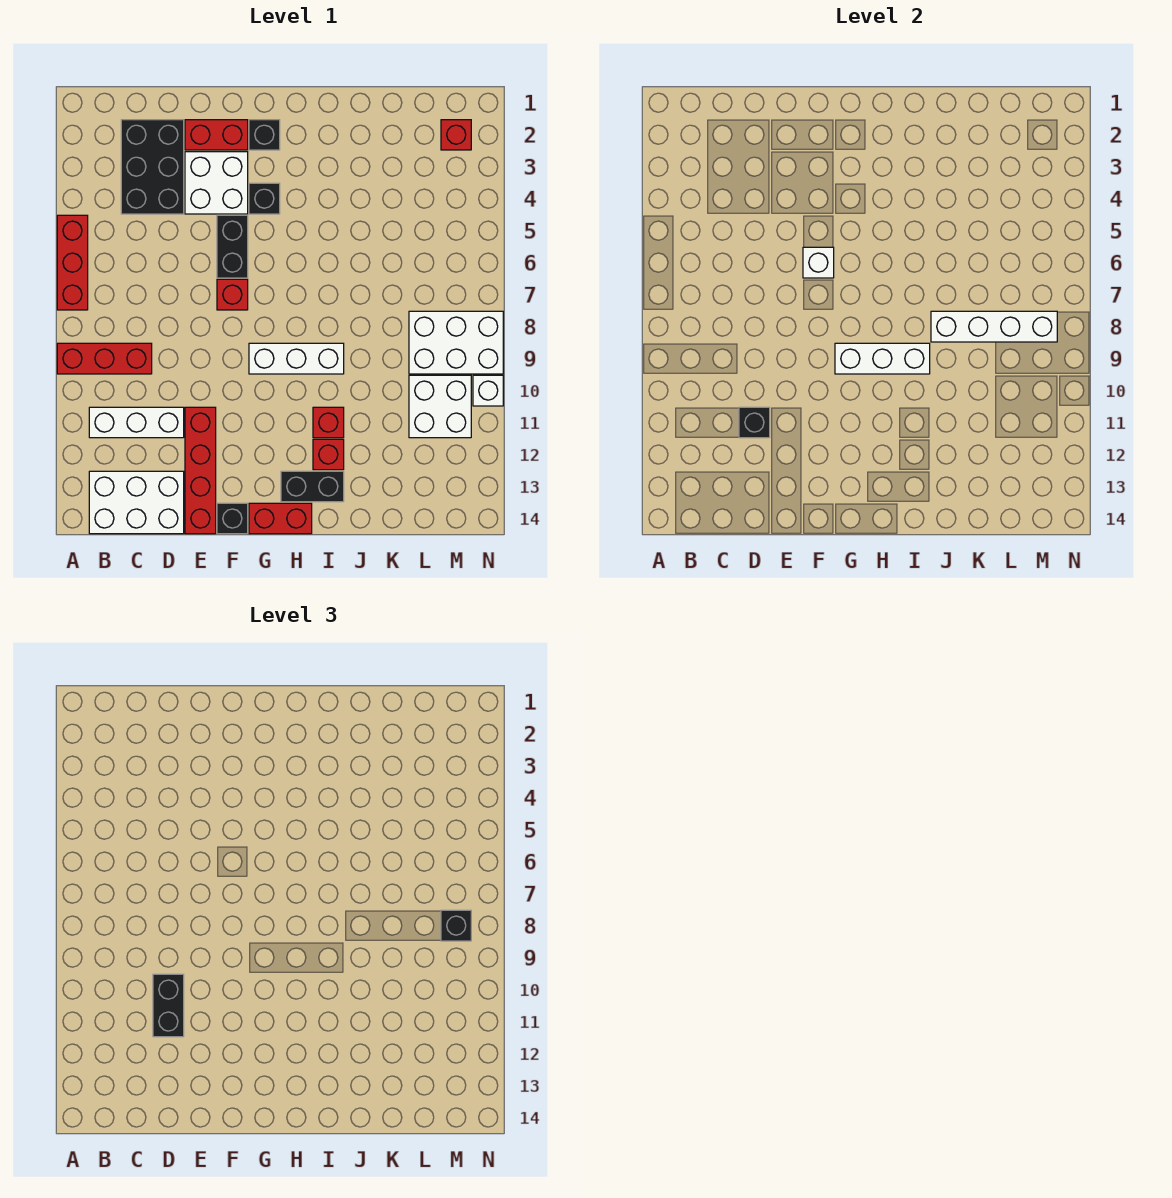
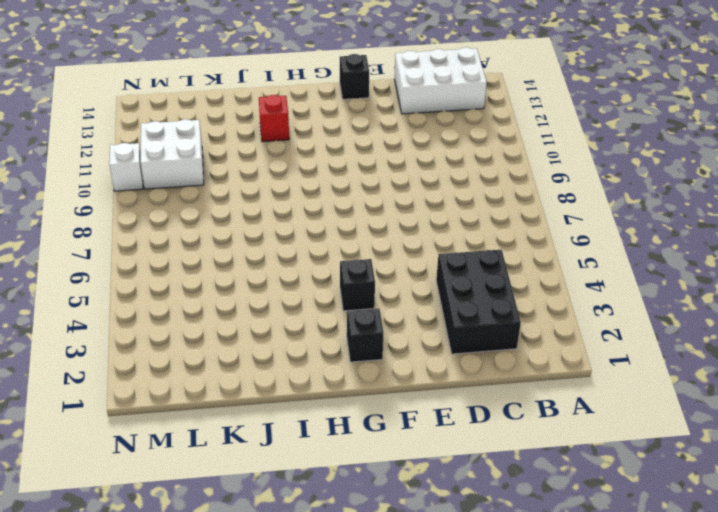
none -> red 1x3 brick [57,215,88,310]
none -> red 1x3 brick [57,343,152,374]
none -> white 1x3 brick [89,407,184,438]

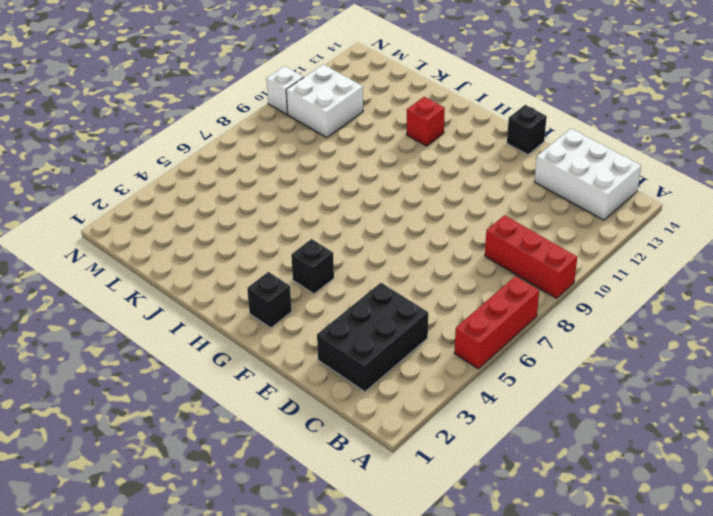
none -> white 1x3 brick [89,407,184,438]
none -> red 1x2 brick [185,120,248,150]
none -> white 2x2 brick [185,152,248,214]

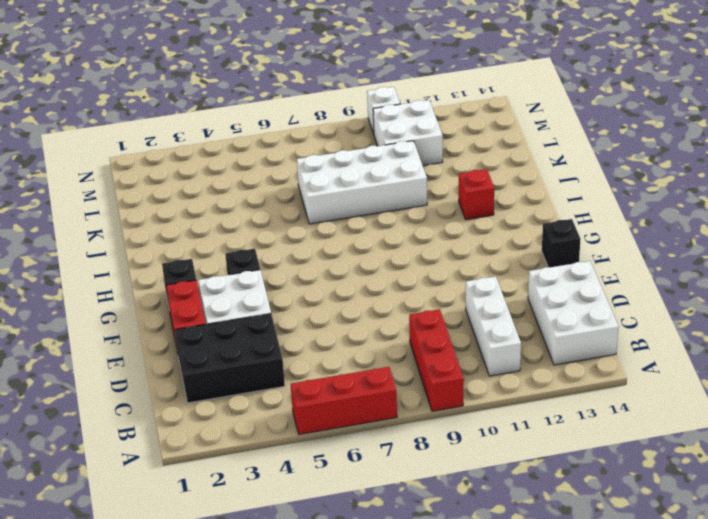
white 2x4 brick [297,141,427,224] -> none
none -> red 1x4 brick [185,407,216,534]
none -> black 1x2 brick [217,215,248,278]
none -> red 1x1 brick [217,279,248,310]

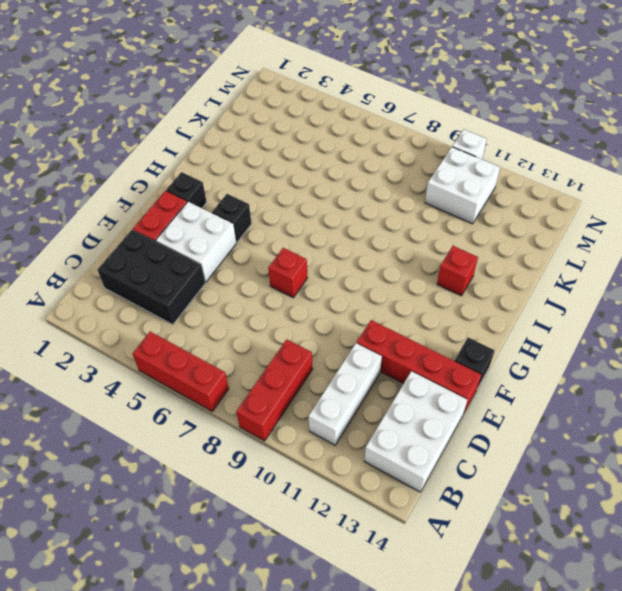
none -> black 1x2 brick [217,215,248,278]
none -> white 1x3 brick [249,343,344,374]
none -> red 1x2 brick [249,503,312,534]

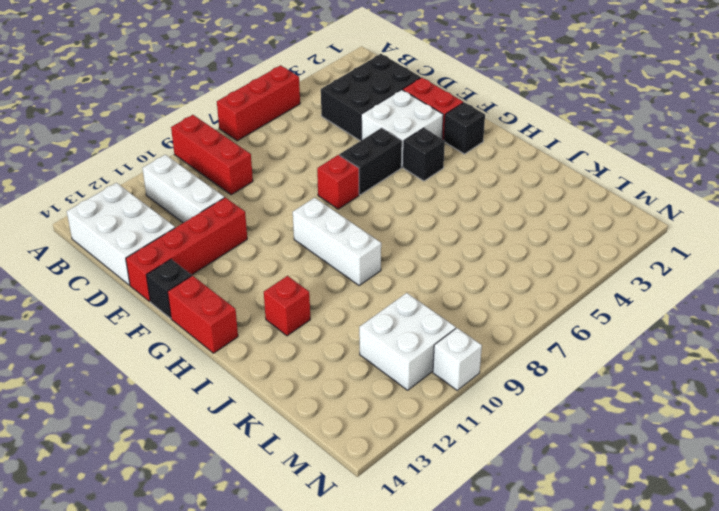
none -> black 1x2 brick [281,471,344,502]
none -> red 1x1 brick [313,407,344,438]
none -> white 2x3 brick [409,311,503,374]

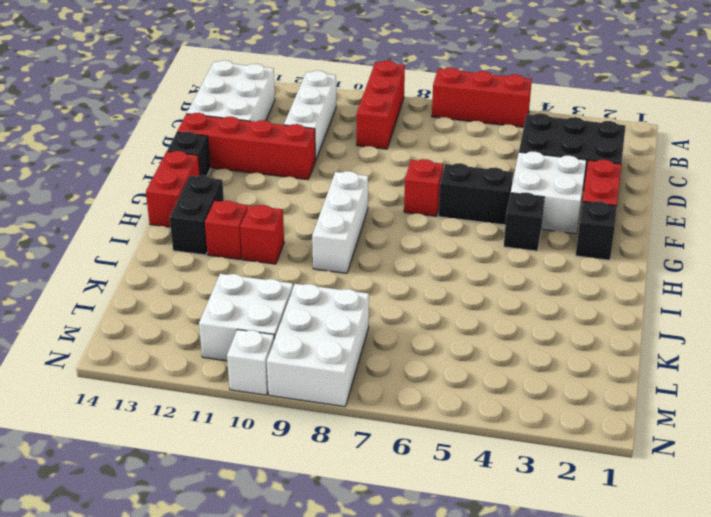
none -> red 1x1 brick [441,120,471,150]
none -> black 1x1 brick [739,407,770,438]
none -> white 1x1 brick [803,247,834,278]

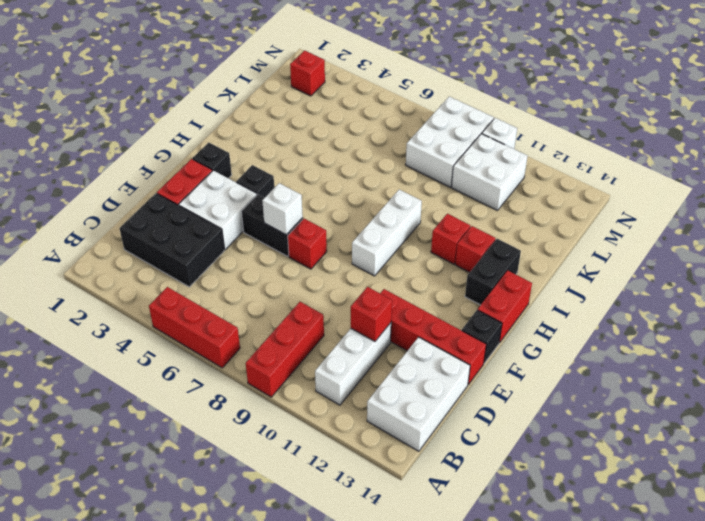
red 1x1 brick [351,287,392,341] -> black 1x1 brick [739,407,770,438]
none -> white 1x3 brick [835,343,930,374]
none -> white 1x4 brick [931,311,1057,342]
none -> black 1x2 brick [153,974,184,1037]

